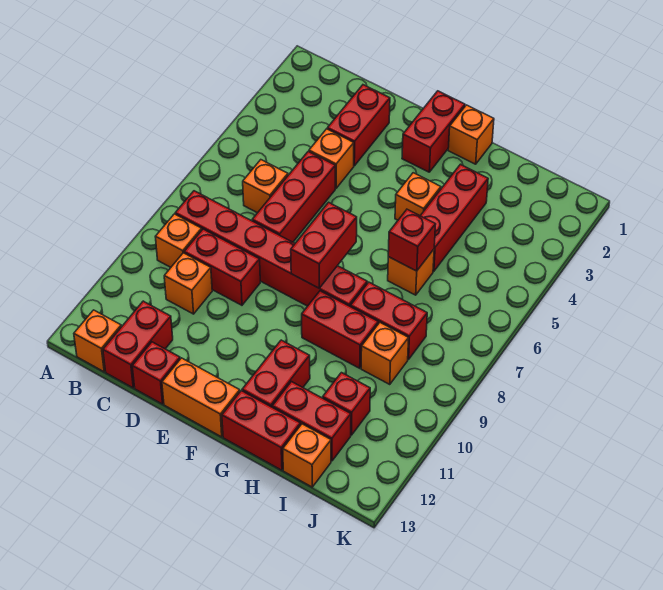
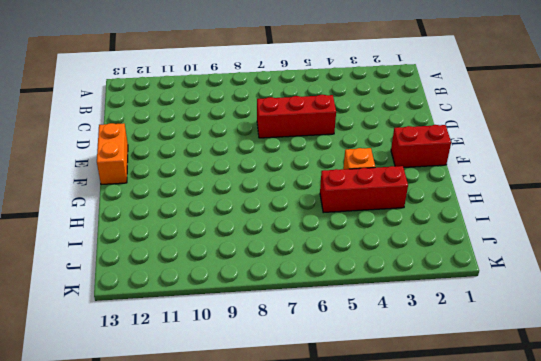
none -> red 1x6 brick [175,191,367,307]
none -> orange 1x1 brick [155,214,202,267]
none -> orange 1x1 brick [74,310,121,372]

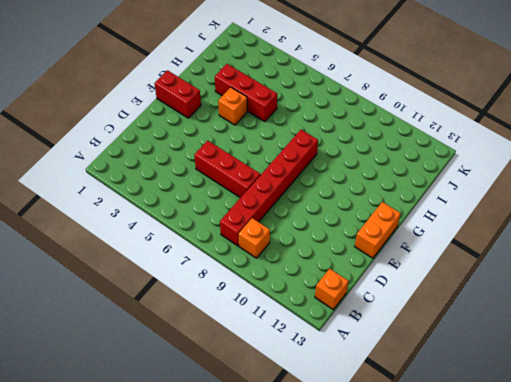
none -> orange 1x1 brick [243,160,288,213]
none -> red 1x2 brick [184,229,260,305]
none -> orange 1x1 brick [164,253,212,314]

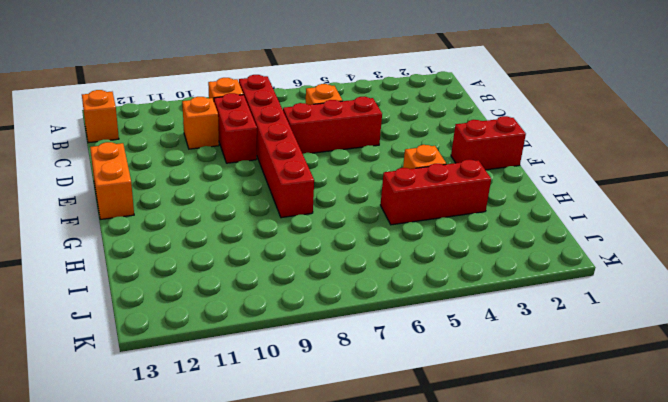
none -> red 1x2 brick [103,301,173,388]
none -> red 1x2 brick [327,85,390,166]
none -> orange 1x1 brick [309,129,354,188]

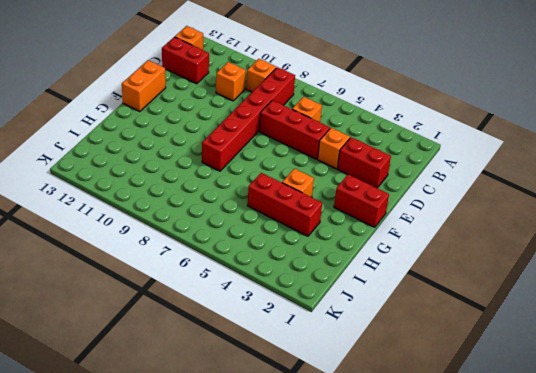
none -> red 1x2 brick [184,229,260,305]
none -> red 1x1 brick [132,342,180,404]
none -> orange 1x1 brick [448,105,494,164]

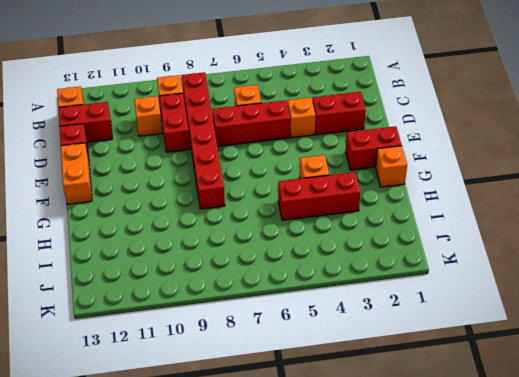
none -> red 1x2 brick [302,291,378,368]
none -> red 1x2 brick [242,340,310,407]
none -> red 1x2 brick [222,391,300,470]

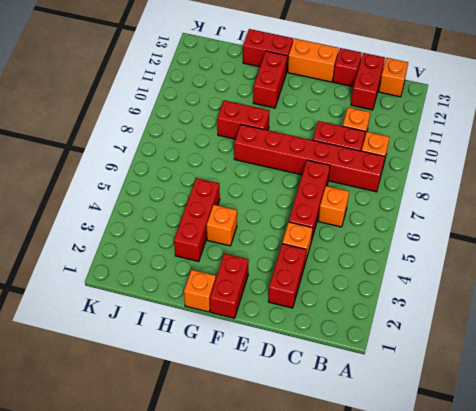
none -> orange 1x1 brick [388,249,434,295]
none -> red 1x2 brick [351,282,427,360]
none -> red 1x2 brick [272,382,351,461]

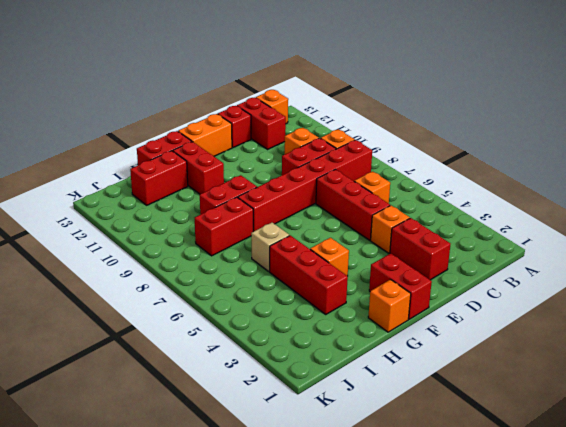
tan 1x1 brick [251,223,289,271] -> orange 1x1 brick [388,249,434,295]
none -> orange 1x1 brick [361,323,409,384]
none -> red 1x1 brick [323,373,370,435]
none -> orange 1x1 brick [283,424,331,487]

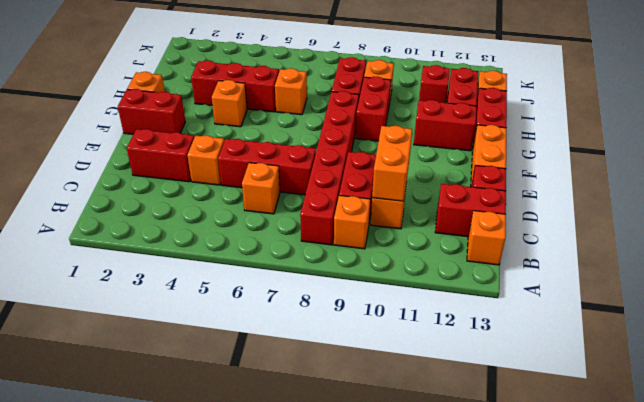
orange 1x2 brick [372,126,412,201] -> none
none -> red 1x2 brick [291,202,357,288]
none -> red 1x1 brick [388,209,436,271]

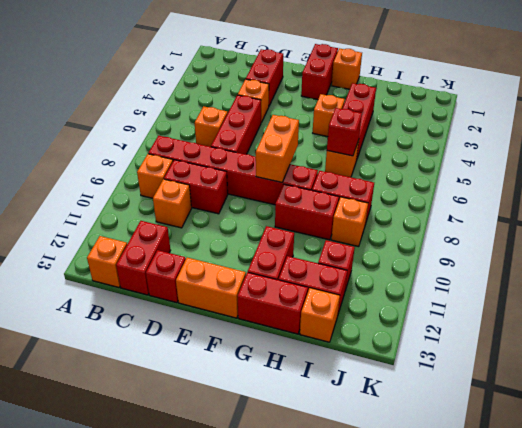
orange 1x2 brick [256,115,299,182] -> red 1x2 brick [291,202,357,288]

